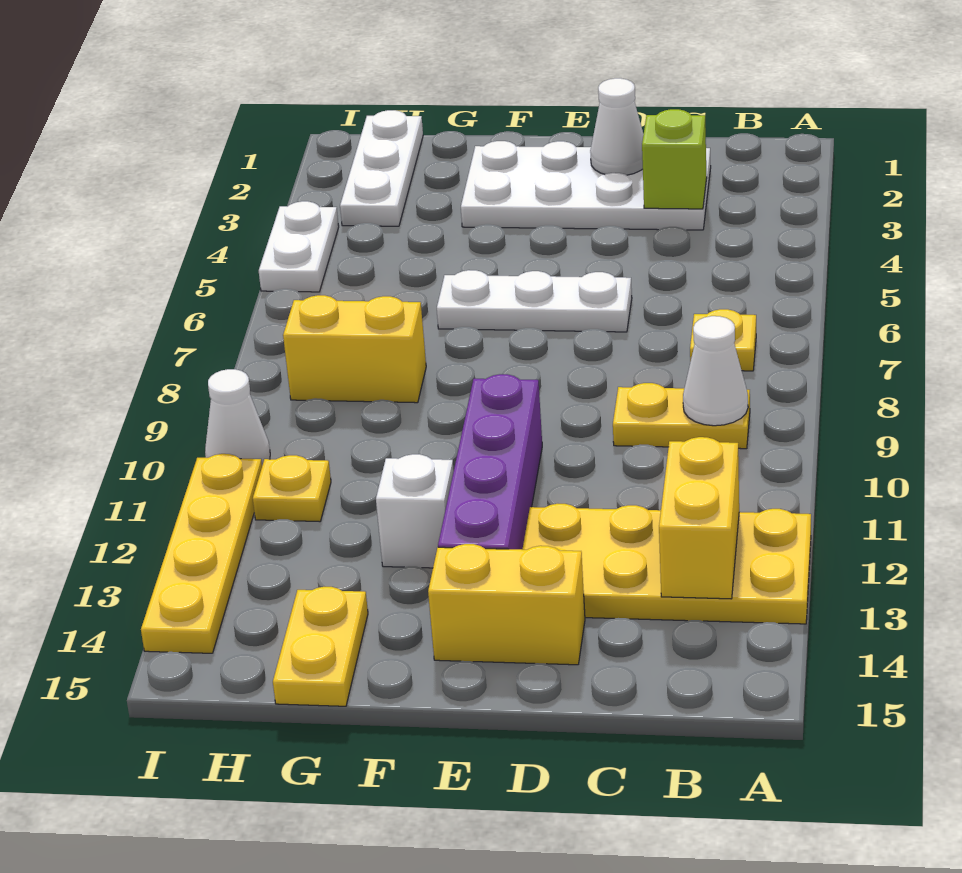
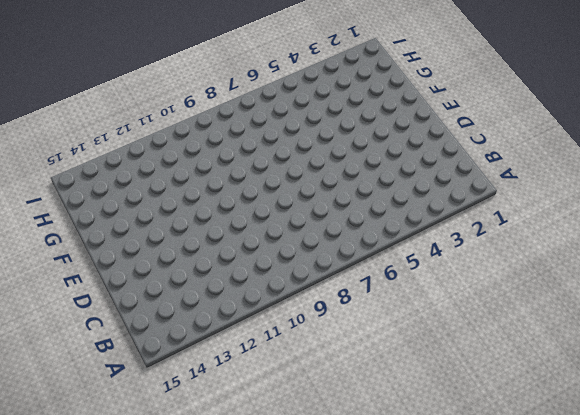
none -> yellow 2x4 plate [522,504,811,624]
none -> yellow 1x1 plate [690,309,756,371]
none -> yellow 1x2 plate [613,383,750,449]

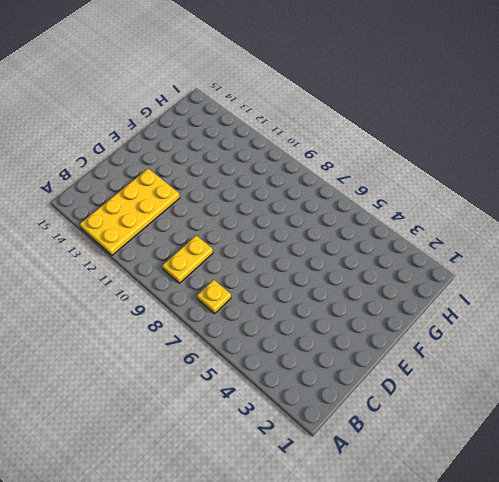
none -> white 2x4 plate [461,141,711,230]
none -> white 1x3 plate [437,270,632,332]
none -> yellow 1x2 brick [428,544,585,665]

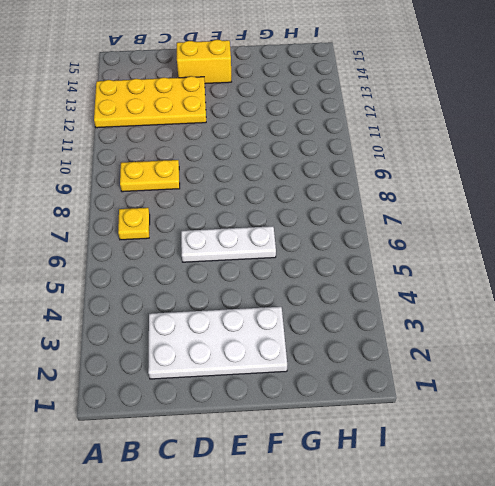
none -> purple 1x4 brick [438,374,542,549]
none -> white 1x1 brick [376,454,454,568]
none -> yellow 1x2 brick [283,295,426,403]

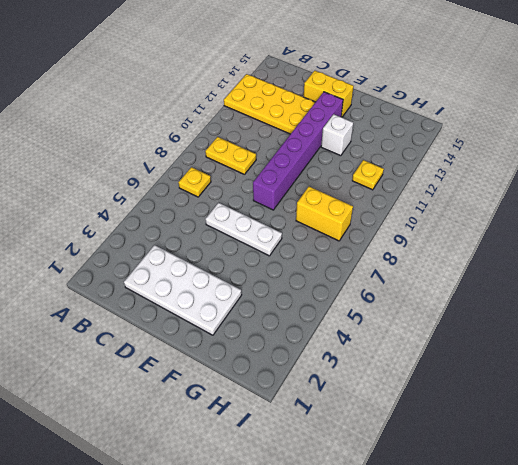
purple 1x6 brick [253,92,343,210] -> purple 1x4 brick [438,374,542,549]
none -> yellow 1x2 plate [273,587,368,706]
none -> white 1x3 plate [340,110,423,226]
none -> white 1x2 plate [259,201,339,292]

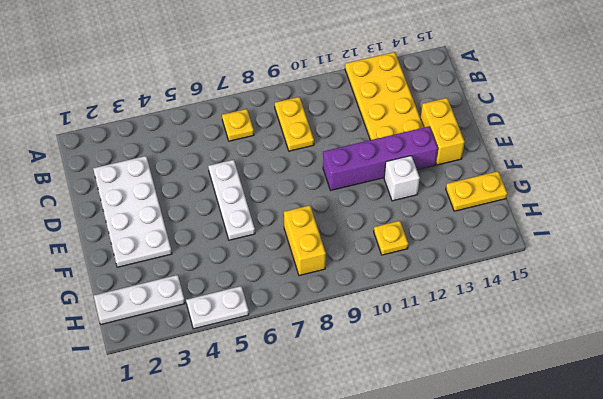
none -> white 1x1 cone [205,369,270,465]
none -> yellow 1x4 plate [141,454,262,653]
none -> white 1x1 cone [683,316,748,426]

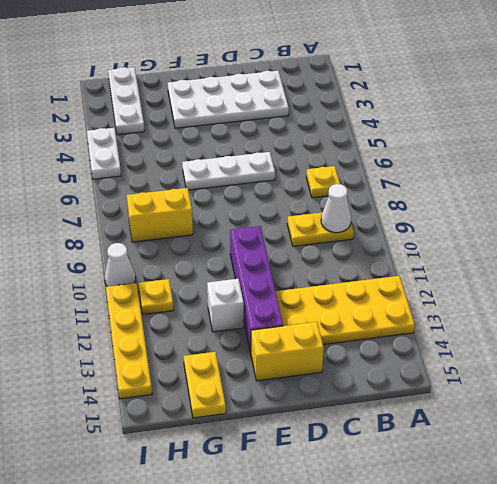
none -> yellow 1x2 brick [659,437,739,599]
none -> lime 1x1 brick [642,109,707,209]
none -> white 1x1 cone [590,78,644,175]

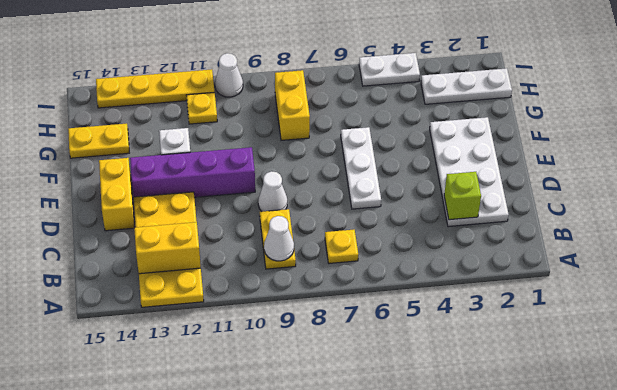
white 1x1 cone [258,171,287,211] -> white 1x1 cone moved to [590,78,644,175]

